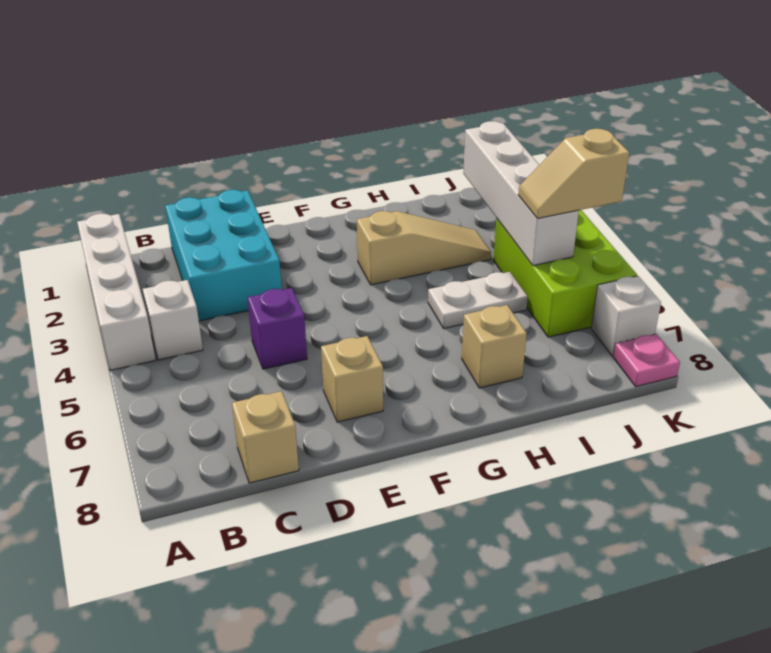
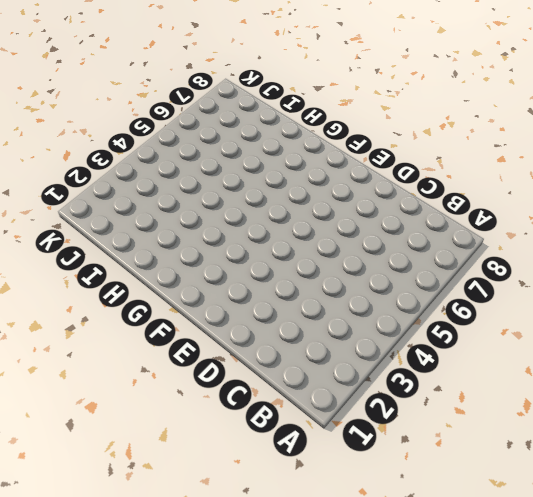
none -> white 1x4 brick [77,213,156,370]
none -> white 1x1 brick [143,280,203,360]
none -> cyan 2x3 brick [165,190,282,321]

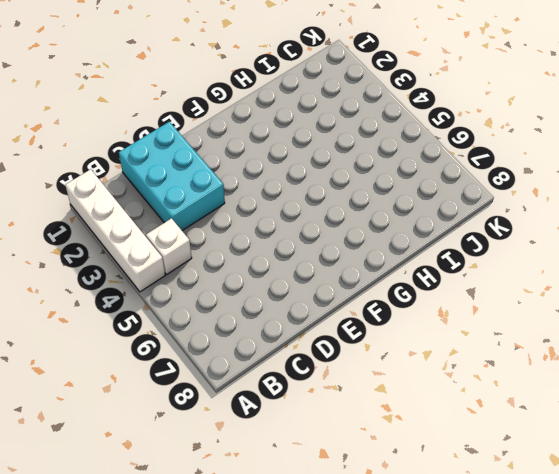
none -> tan 1x1 brick [232,391,299,483]
none -> purple 1x1 brick [247,288,307,369]
none -> tan 1x1 brick [321,336,383,422]

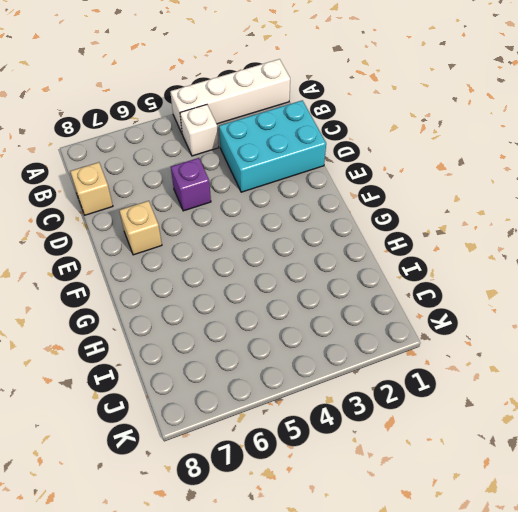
none -> tan 1x3 slope [357,211,491,285]
none -> white 1x2 plate [428,272,528,329]
none -> tan 1x1 brick [462,305,527,388]

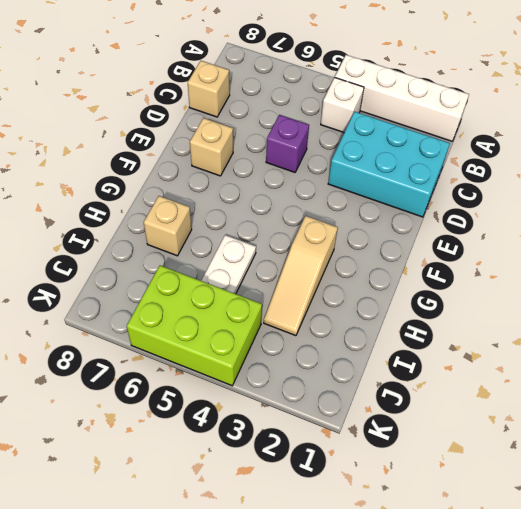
none -> white 1x1 brick [591,276,661,356]
none -> pink 1x1 plate [613,334,680,387]
none -> white 1x4 brick [463,121,579,265]

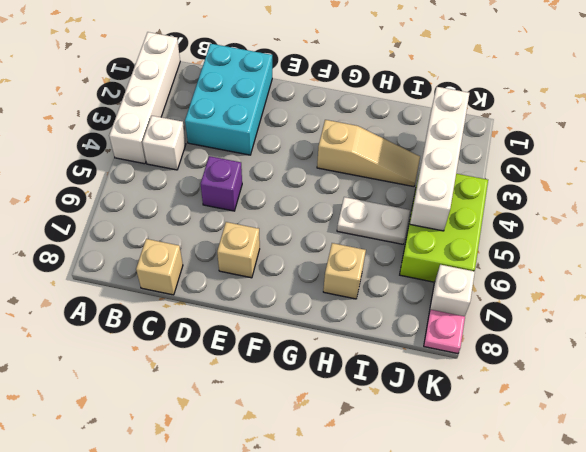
none -> tan 1x2 slope [518,129,629,219]

